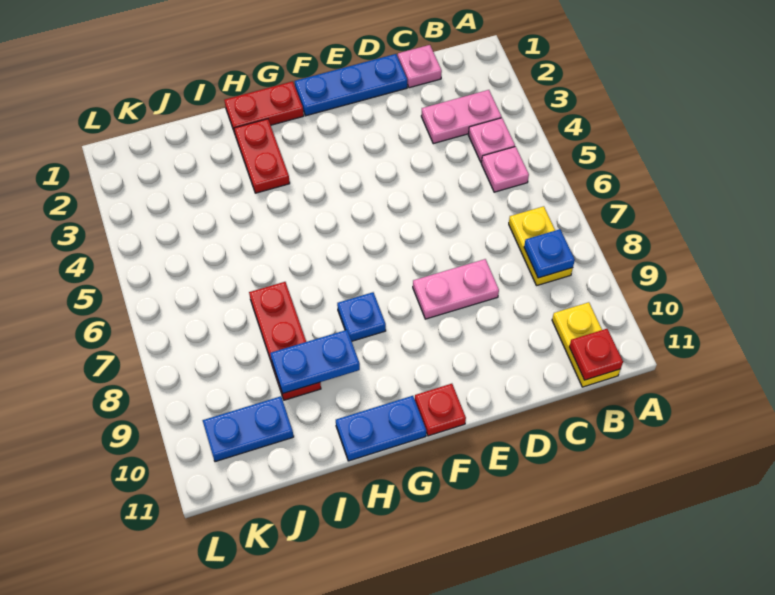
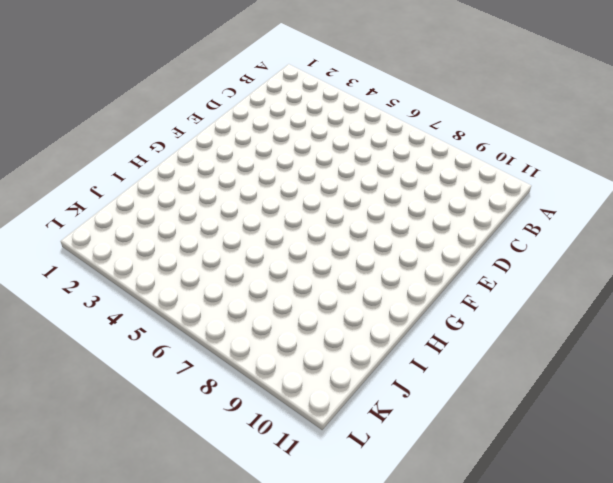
none -> pink 1x2 plate [421,90,502,144]
none -> pink 1x1 plate [468,118,515,163]
none -> pink 1x1 plate [482,147,529,192]

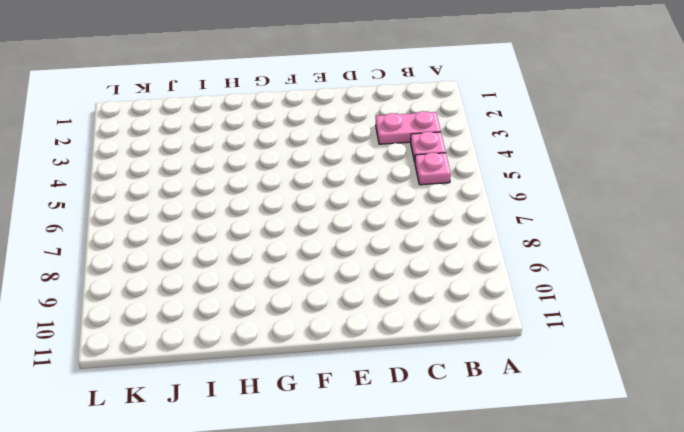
none -> yellow 1x2 plate [509,206,573,285]
none -> yellow 1x2 plate [552,302,620,387]
none -> pink 1x1 plate [398,45,442,88]

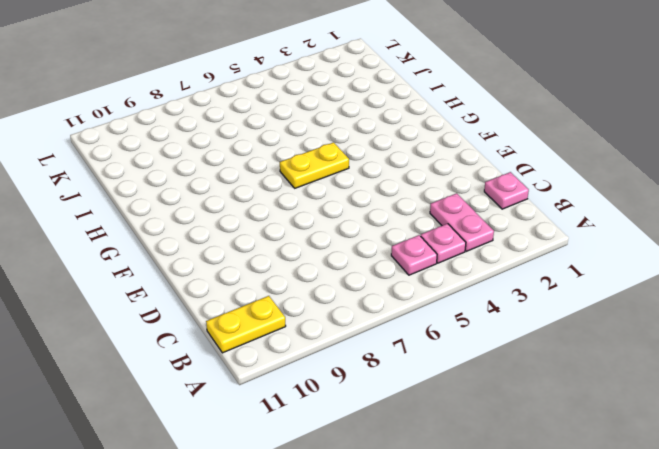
yellow 1x2 plate [280,142,349,188] -> yellow 1x2 plate moved to [509,206,573,285]
none -> blue 1x3 plate [295,54,407,116]
none -> pink 1x2 plate [413,259,499,319]
none -> red 1x1 plate [415,384,466,436]

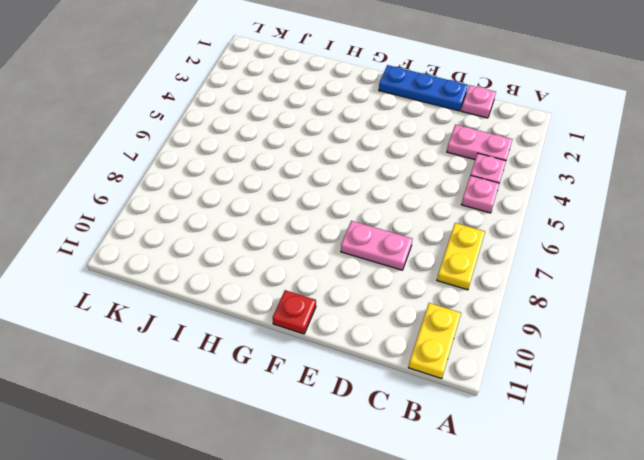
none -> red 1x2 plate [224,81,304,133]
none -> blue 1x1 plate [337,292,386,341]
none -> blue 1x2 plate [336,396,426,461]

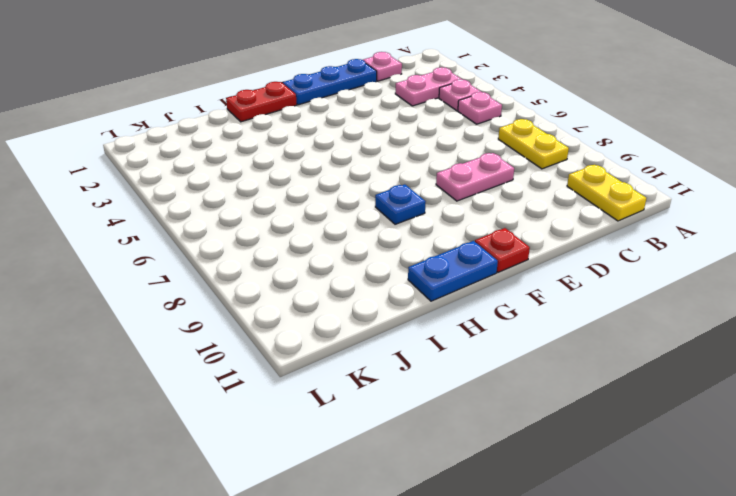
none -> red 1x2 plate [234,119,290,193]
none -> red 1x3 plate [249,282,321,400]
none -> blue 1x2 plate [203,396,294,462]

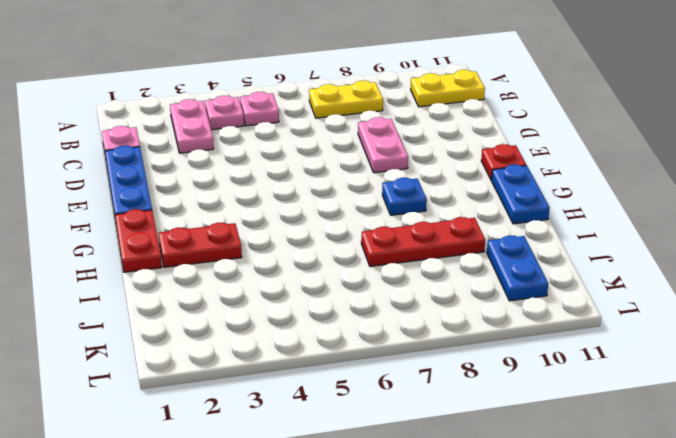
none -> blue 1x1 plate [524,229,575,278]
none -> red 1x1 plate [569,329,623,380]
none -> blue 1x2 plate [270,330,360,393]

